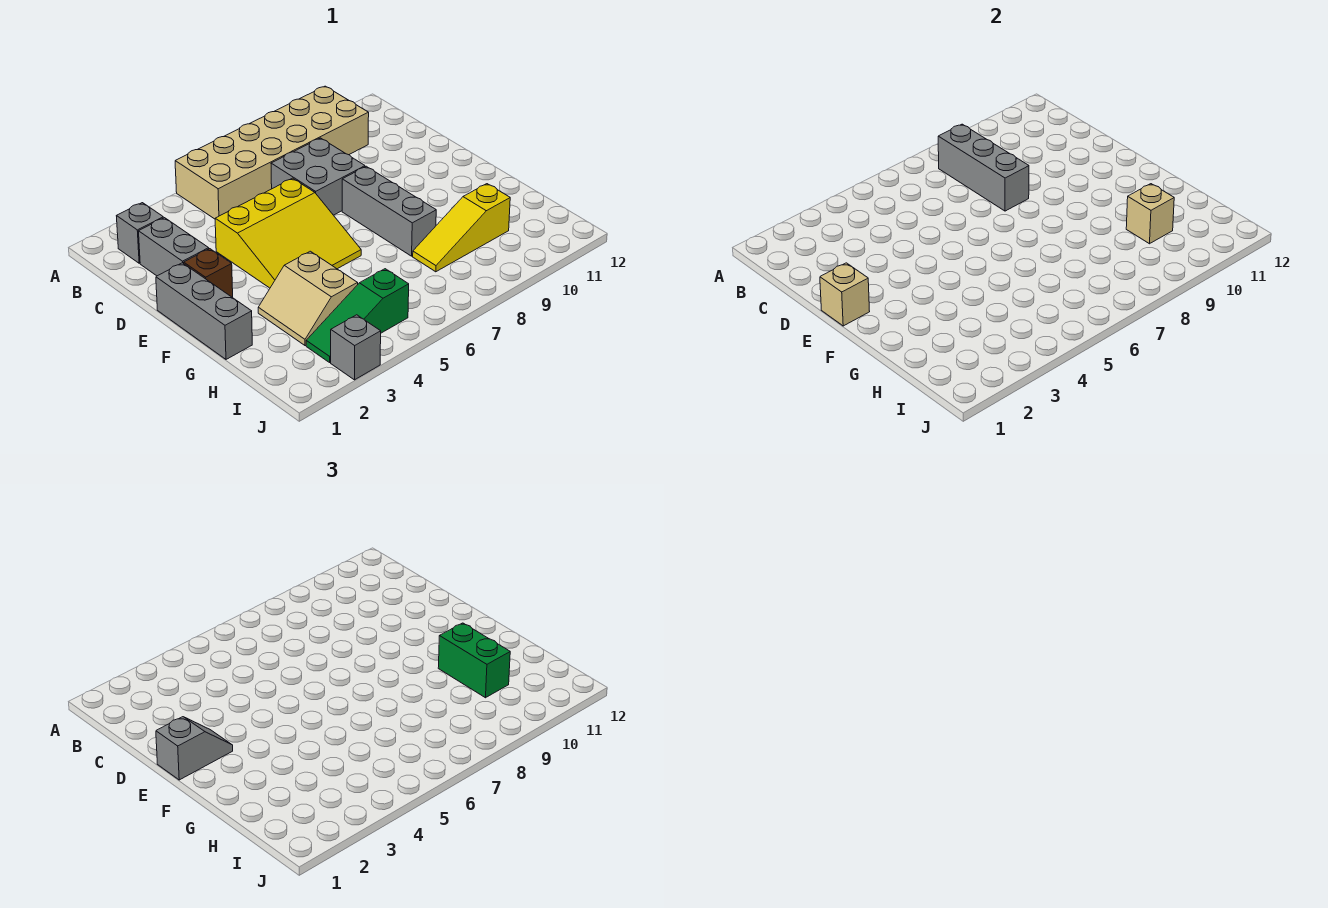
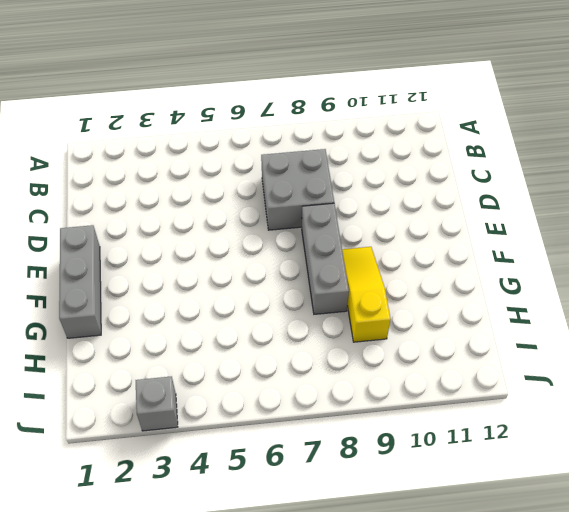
yellow 1x3 slope [342,247,391,342] -> yellow 1x3 slope turned to [413,184,510,272]
none -> tan 2x6 brick [175,86,369,219]
none -> grey 1x1 brick [117,203,163,263]
none -> grey 1x2 brick [139,218,209,276]

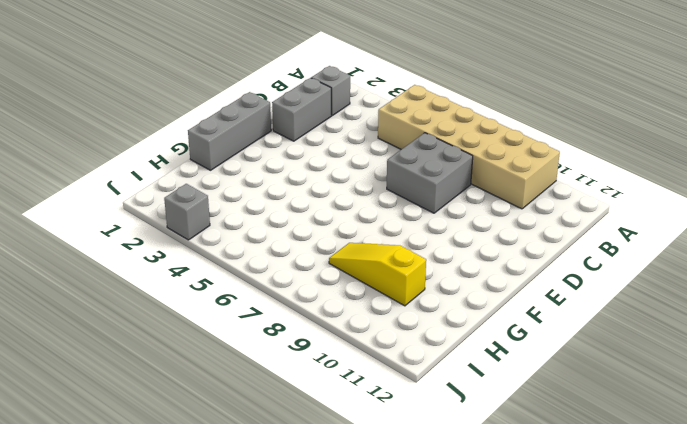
none -> yellow 3x3 slope [215,178,361,288]
none -> brown 1x1 brick [184,249,233,297]
none -> grey 1x3 brick [342,166,436,256]

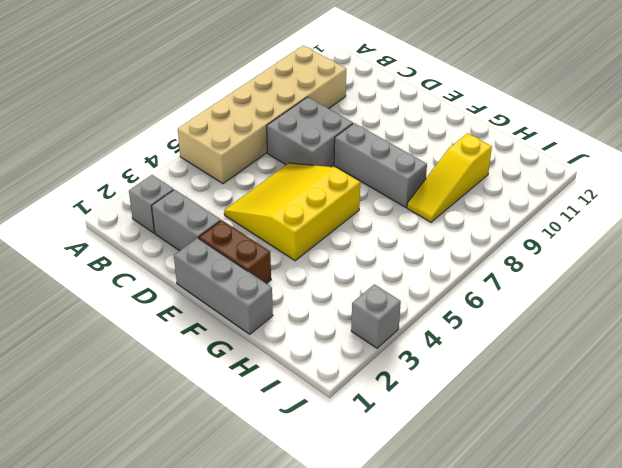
yellow 3x3 slope [224,163,360,261] -> yellow 3x3 slope turned to [215,178,361,288]
brown 1x2 brick [199,220,271,284] -> brown 1x1 brick [184,249,233,297]
none -> tan 2x2 slope [258,251,358,346]
none -> green 1x3 slope [306,269,409,362]
none -> grey 1x3 brick [938,124,1029,211]

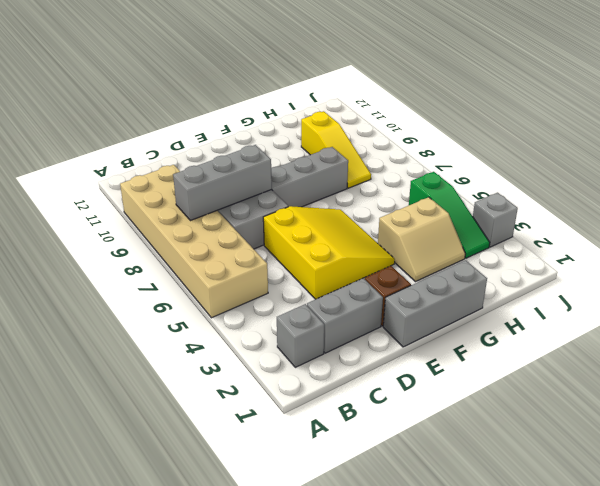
none -> tan 1x1 brick [820,263,870,326]
none -> tan 1x1 brick [1126,184,1174,244]
none -> grey 1x2 slope [156,717,233,780]

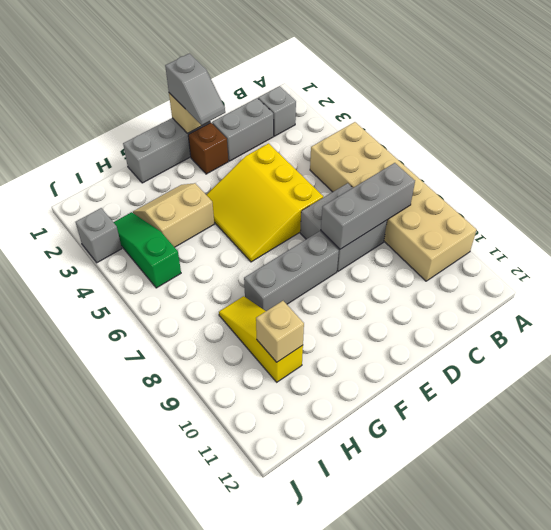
none -> green 1x2 brick [438,623,510,698]

